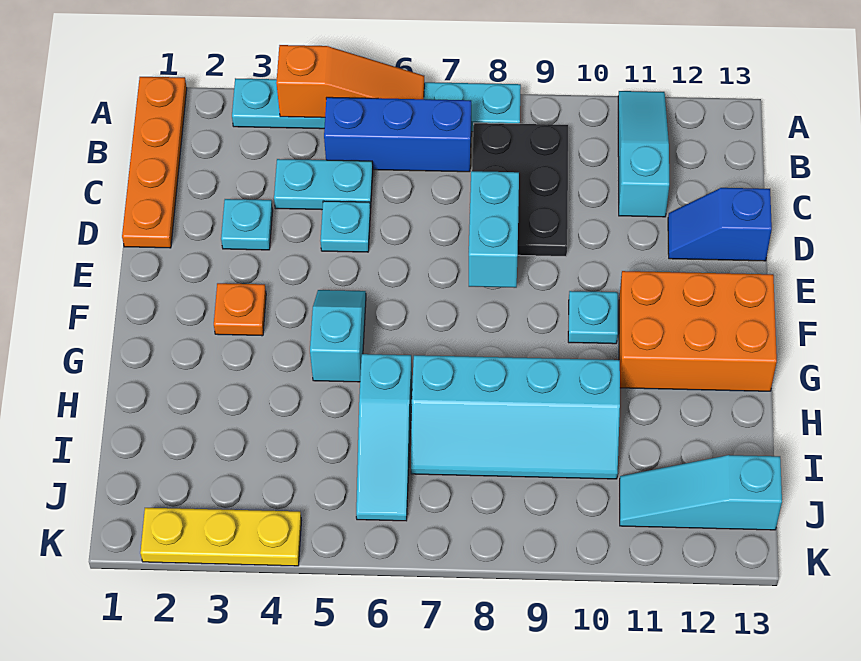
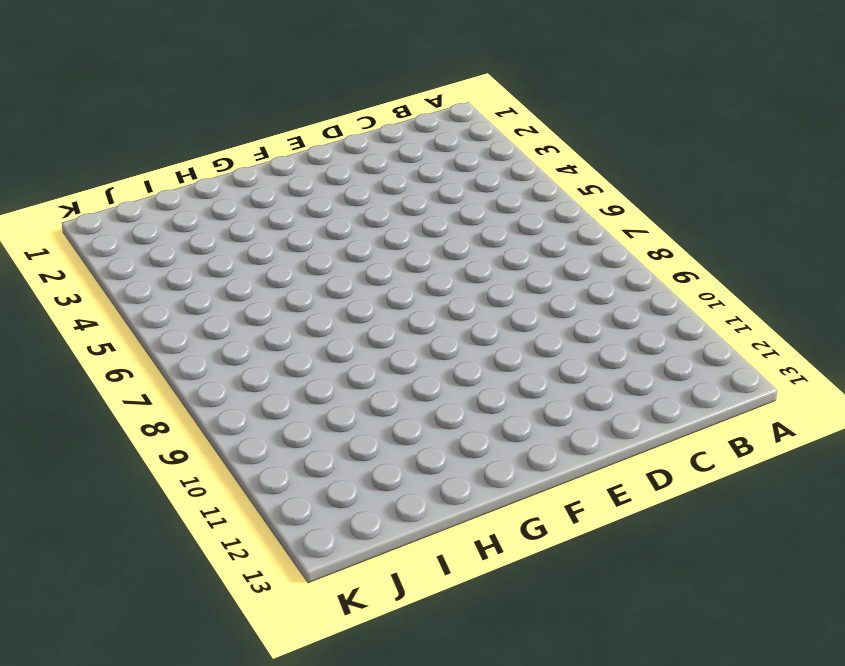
none -> orange 1x4 plate [122,77,187,248]
none -> cyan 1x6 plate [232,78,521,132]
none -> cyan 1x3 slope [618,91,669,217]

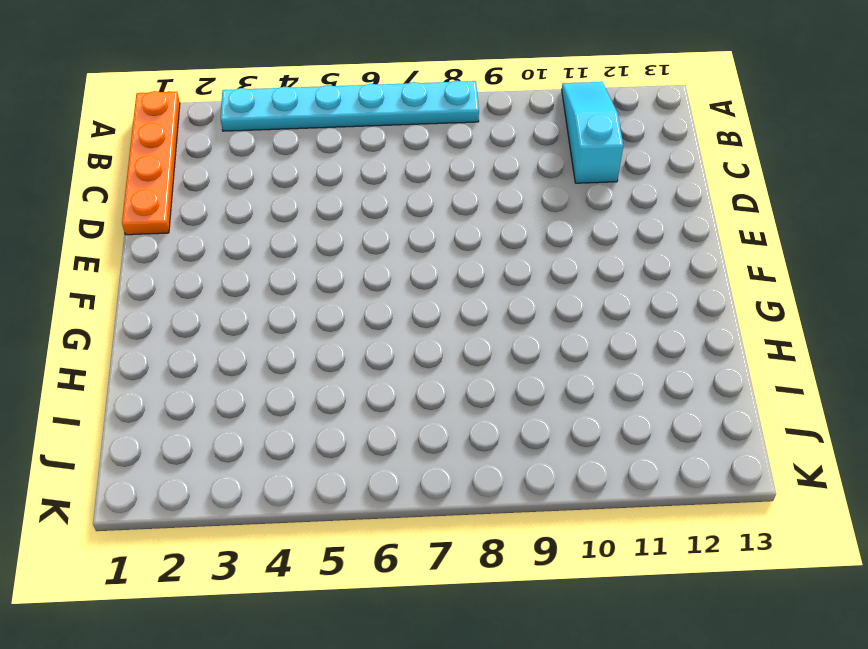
none -> blue 1x3 brick [324,97,471,172]
none -> black 2x3 plate [472,123,568,256]
none -> cyan 1x2 plate [274,159,373,210]

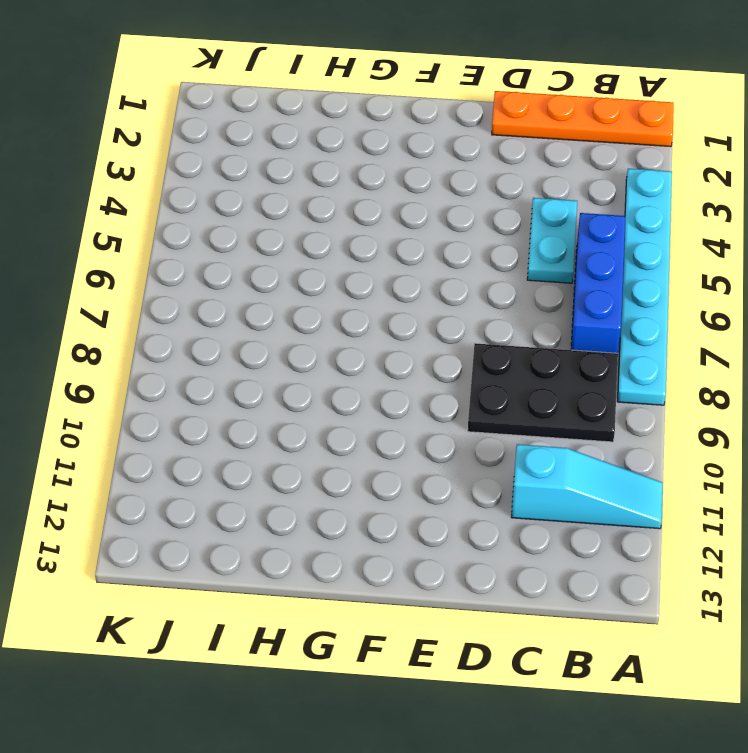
none -> cyan 1x1 plate [221,199,273,250]
none -> cyan 1x1 plate [320,201,371,252]
none -> blue 1x2 slope [668,188,772,261]

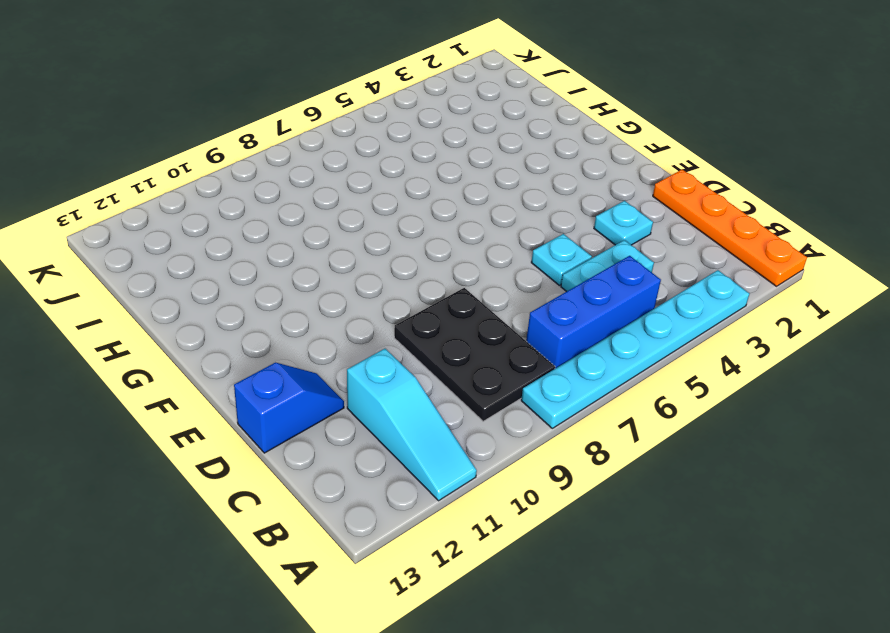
none -> orange 1x1 plate [214,283,266,336]
none -> cyan 1x2 slope [310,290,366,382]
none -> cyan 1x1 plate [568,291,618,344]

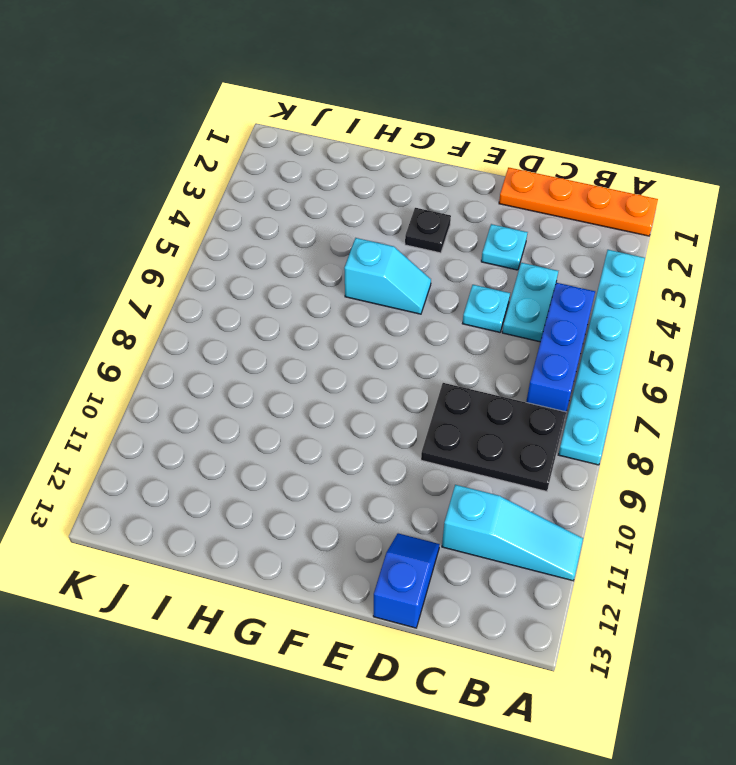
black 1x1 plate [405,208,451,253] -> orange 1x1 plate [214,283,266,336]
none -> cyan 1x1 plate [568,291,618,344]
none -> orange 2x3 brick [619,271,777,391]
none -> cyan 1x3 slope [356,354,412,521]

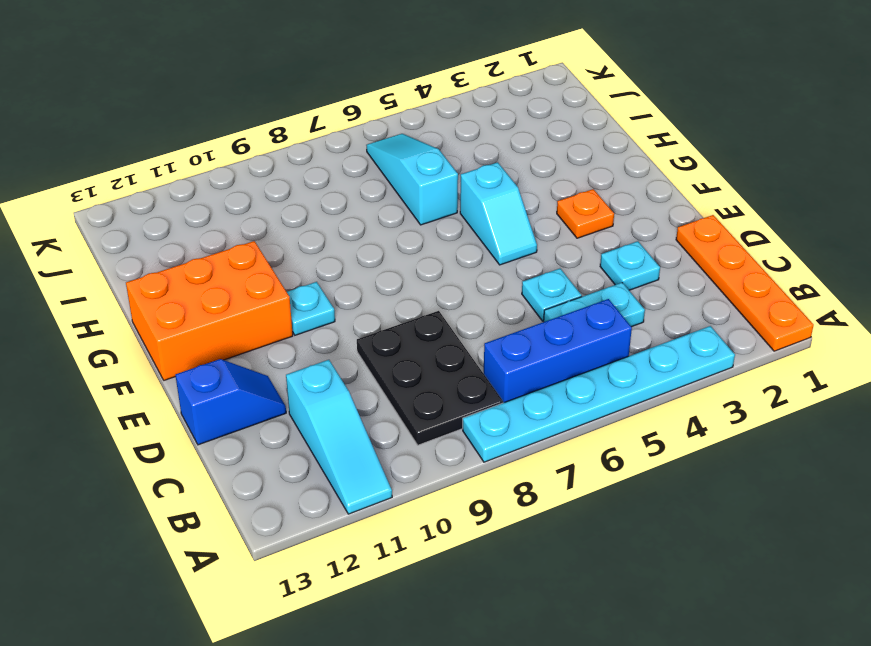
none -> cyan 2x4 slope [411,355,620,479]
none -> cyan 1x3 slope [620,455,782,530]
none -> yellow 1x3 plate [140,508,301,566]

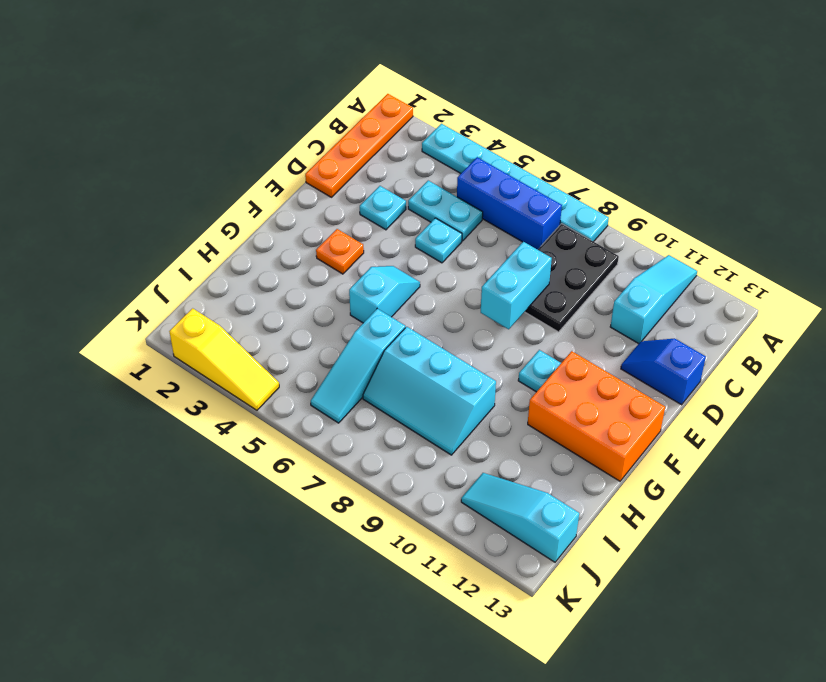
cyan 2x3 slope [363,327,496,455] -> cyan 2x4 slope [411,355,620,479]
yellow 1x3 slope [169,308,279,410] -> yellow 1x3 plate [140,508,301,566]
none -> orange 1x3 slope [276,45,424,118]

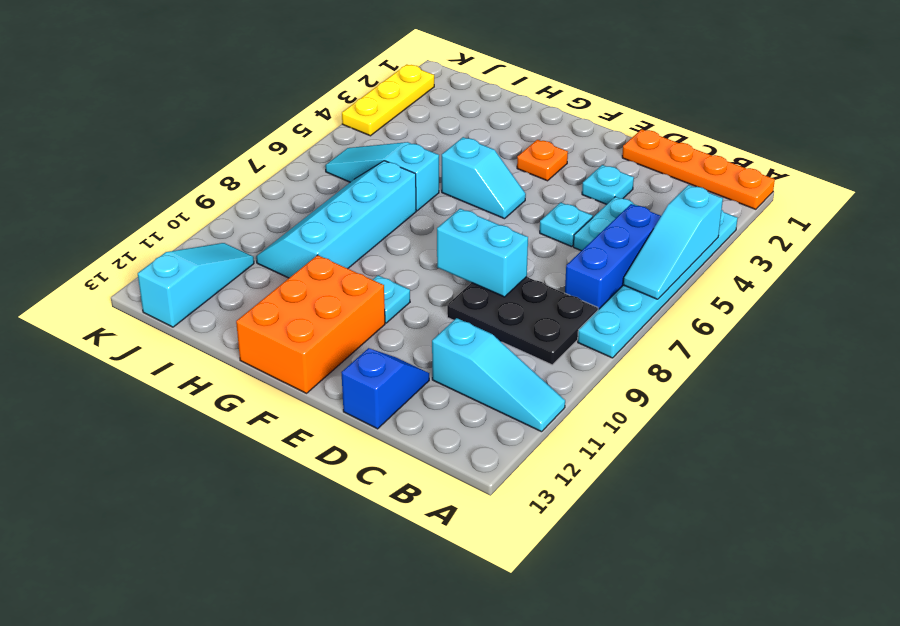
cyan 1x3 slope [623,185,723,299] -> orange 1x3 slope [276,45,424,118]

